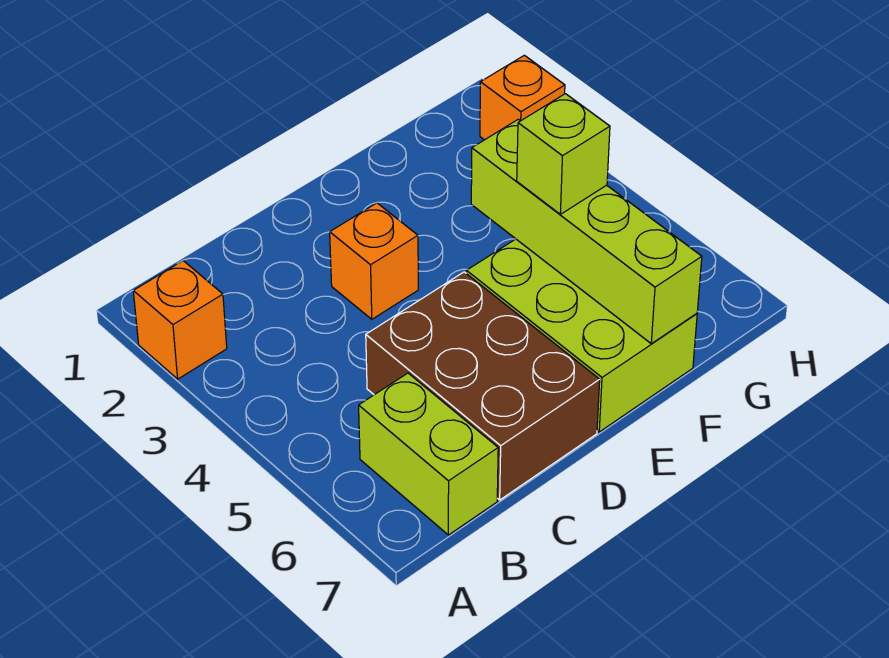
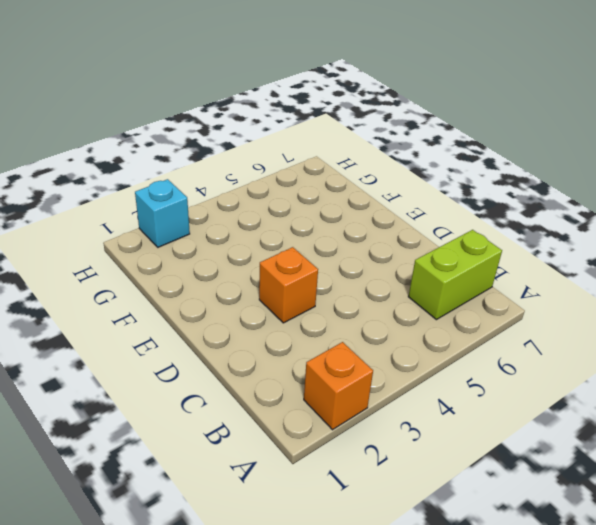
cyan 1x1 brick [135,179,190,247] -> orange 1x1 brick [480,55,565,140]
none -> brown 2x3 brick [366,272,600,500]
none -> lime 2x3 brick [466,239,697,432]

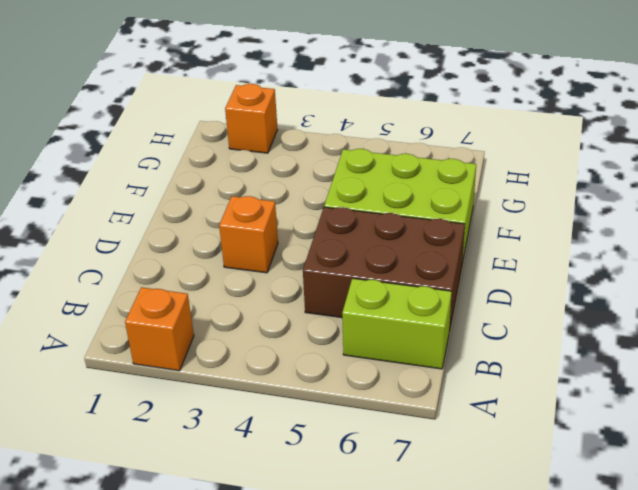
none -> lime 1x4 brick [471,119,702,344]
none -> lime 1x1 brick [517,94,610,214]

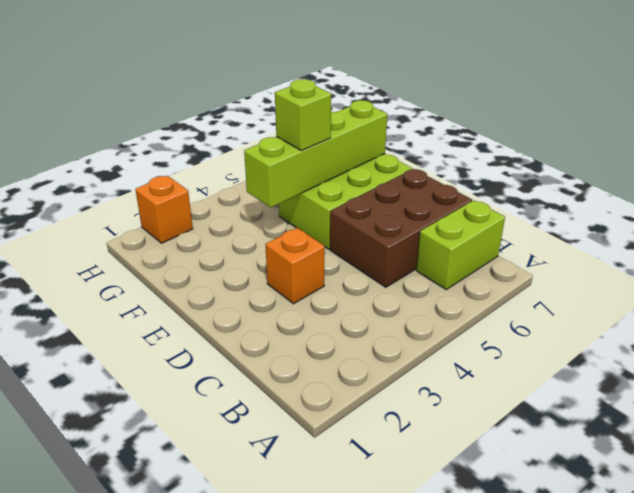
none -> orange 1x1 brick [133,261,227,379]

